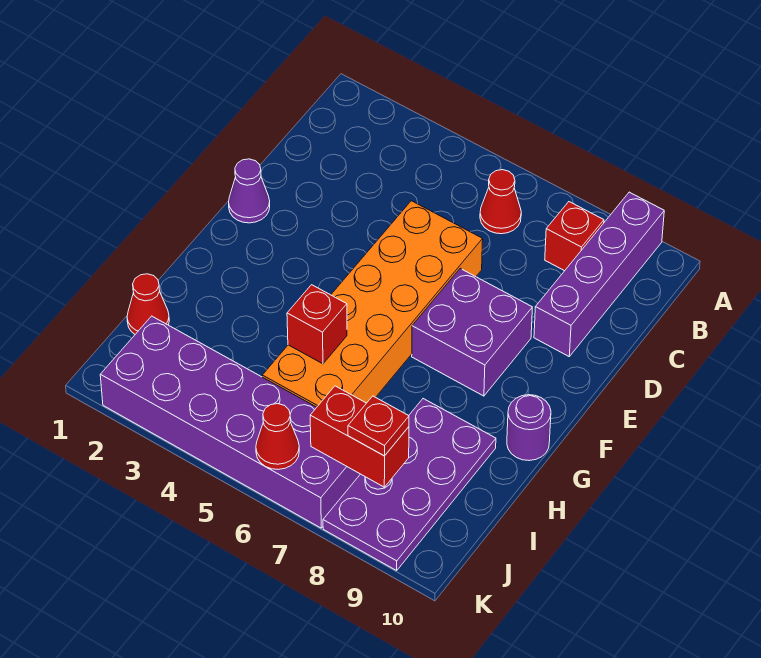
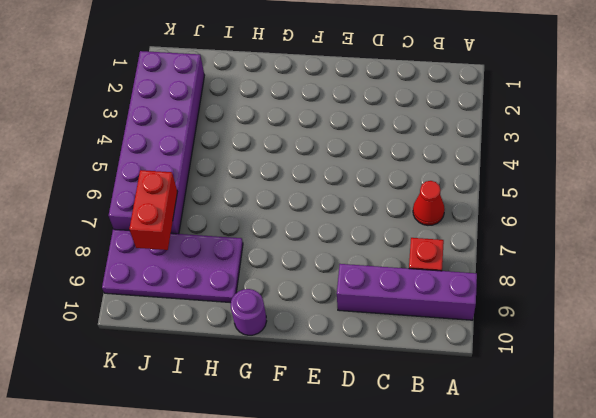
none -> orange 2x6 brick [262,201,483,407]
none -> purple 1x1 cone [229,159,270,223]
none -> purple 2x2 brick [412,269,532,396]

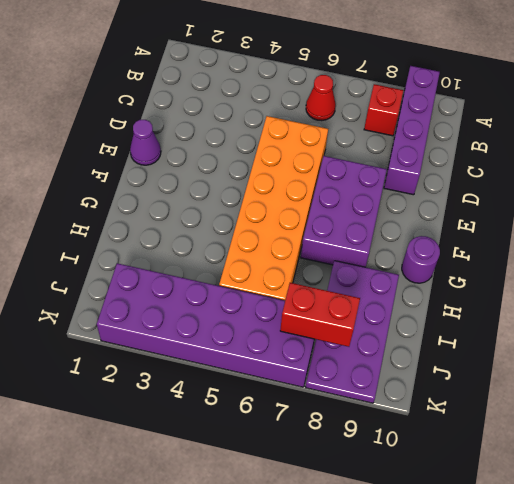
purple 2x3 brick [301,156,387,267] -> purple 2x2 brick [412,269,532,396]
none -> red 1x1 cone [127,274,169,334]
none -> red 1x1 brick [287,285,347,364]
none -> red 1x1 cone [256,404,299,469]

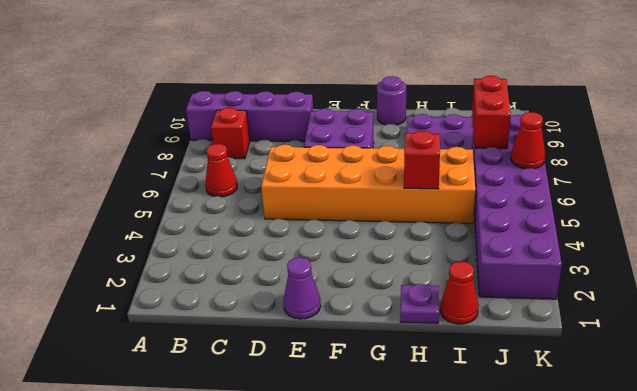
purple 1x1 plate [400,284,439,323] -> none
none -> red 1x1 plate [348,396,409,456]

